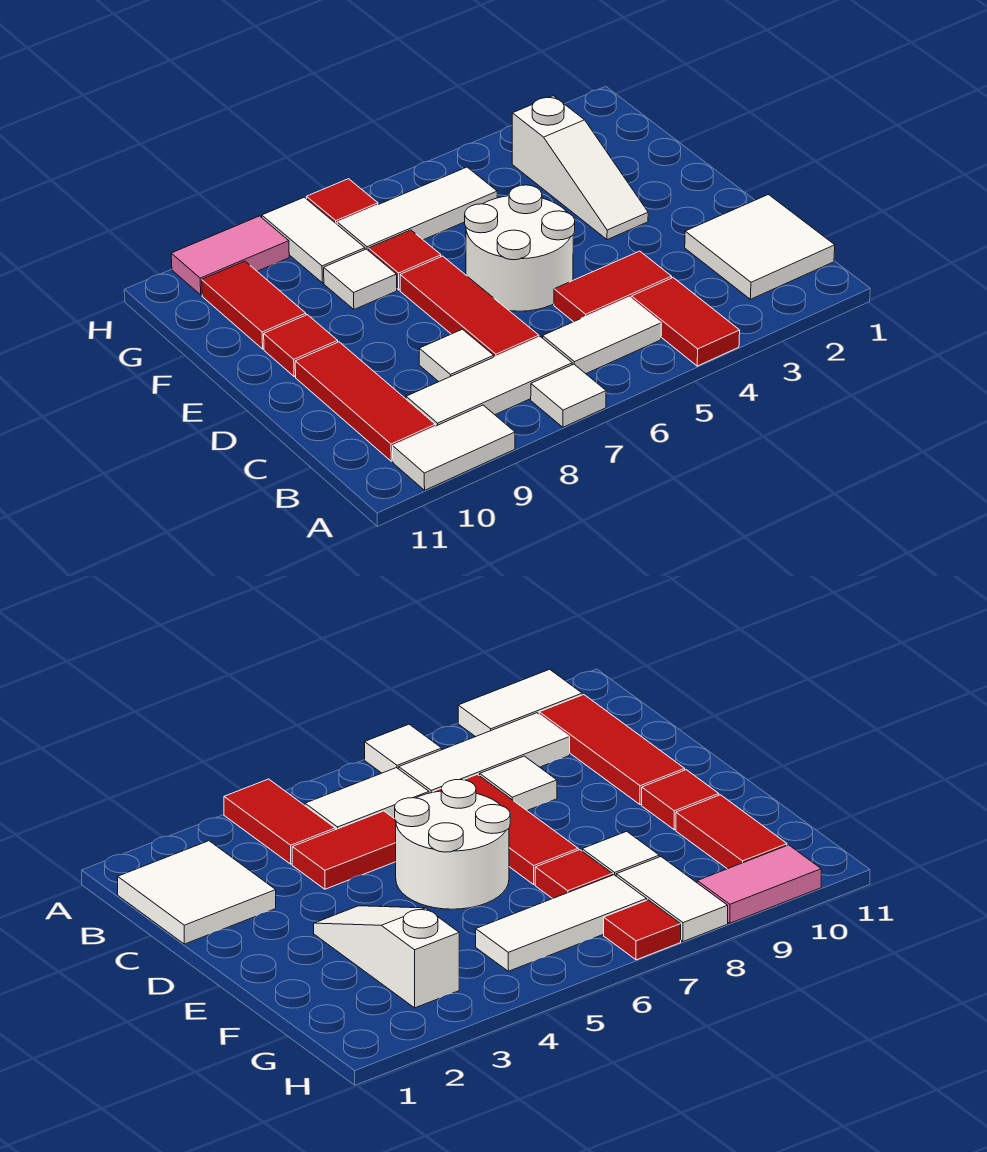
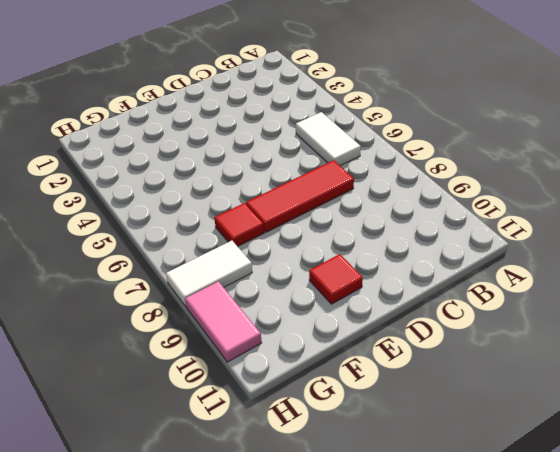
none -> red 1x2 tile [631,278,740,366]
none -> white 1x1 tile [531,364,606,427]
none -> white 1x2 tile [393,405,515,490]

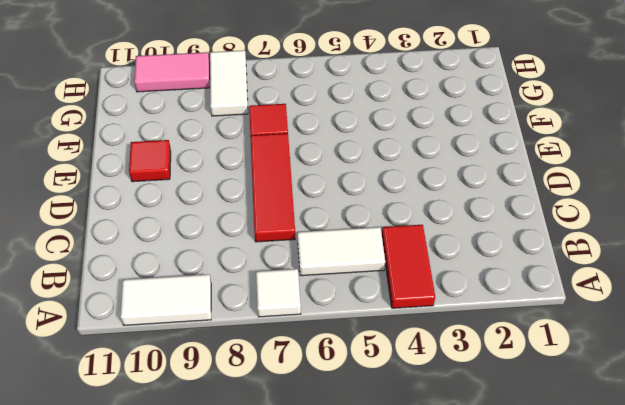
none -> white 2x2 tile [685,195,835,299]
none -> white 1x3 tile [406,337,572,426]
none -> red 1x3 tile [295,342,435,461]

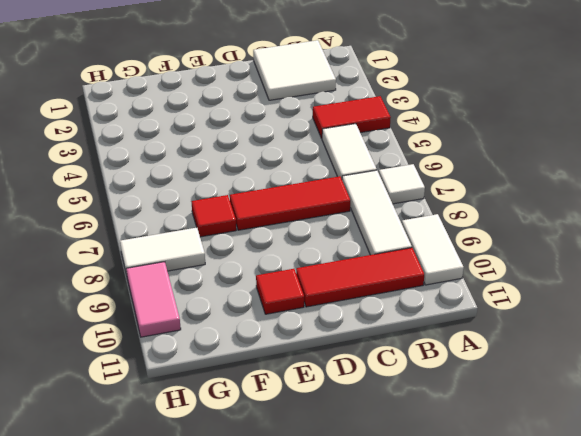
none -> red 1x2 tile [554,251,672,322]
none -> white 1x1 tile [419,329,494,382]
none -> white 2x2 round brick [465,185,575,311]

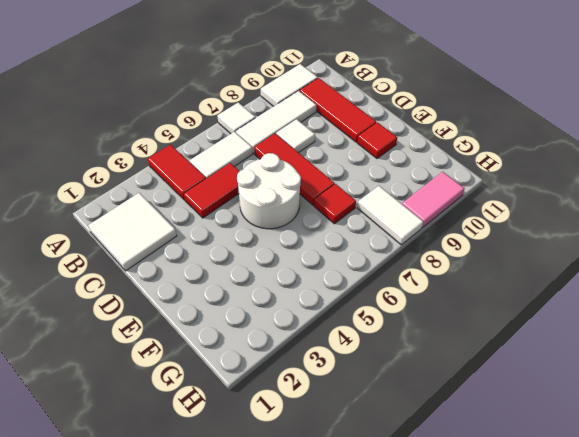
none -> white 1x3 slope [512,96,648,240]
none -> white 1x1 tile [324,249,397,309]
none -> red 1x2 tile [202,261,306,349]

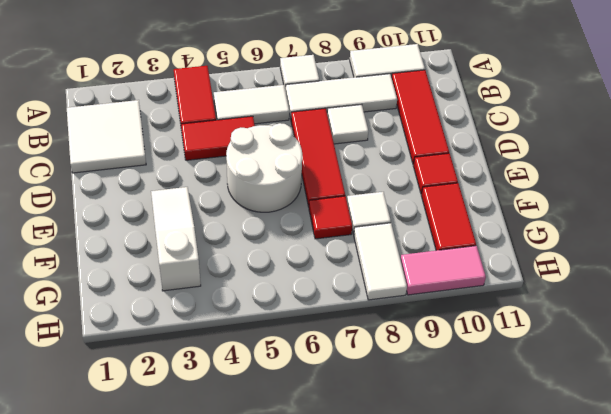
none -> white 1x3 tile [337,167,497,251]
none -> red 1x1 tile [306,179,378,224]

